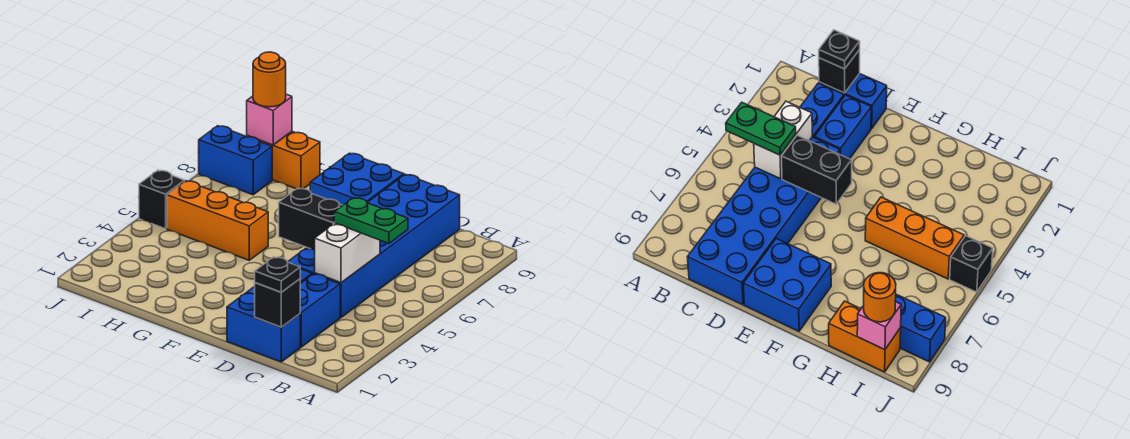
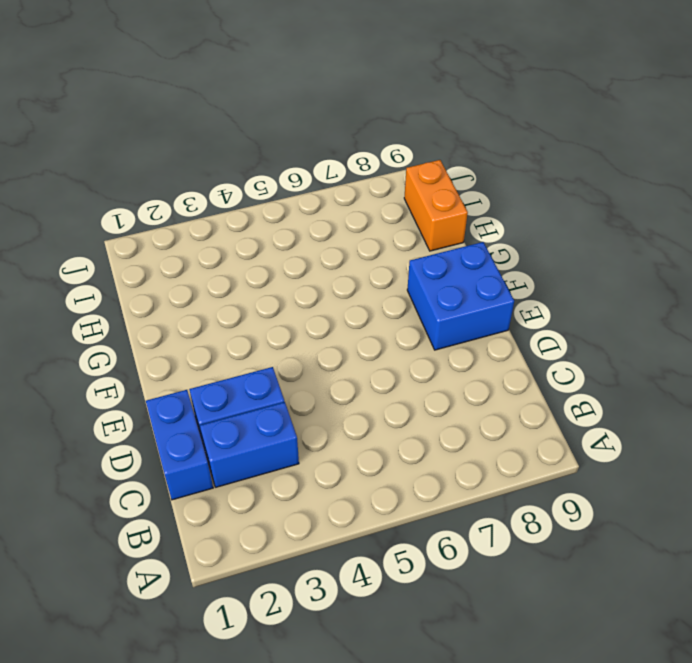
none -> blue 2x6 brick [288,174,460,317]
none -> orange 1x3 brick [167,181,268,260]
none -> blue 1x2 brick [199,126,272,195]

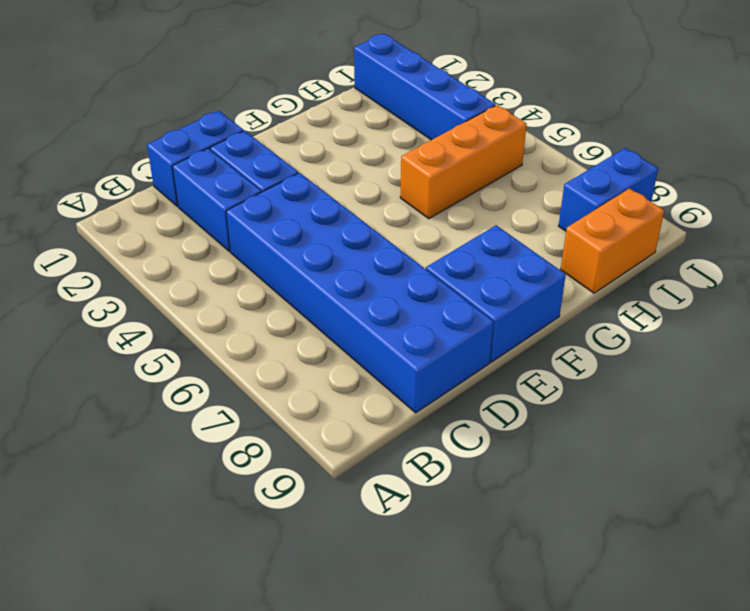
blue 1x4 brick [354,34,496,140] -> none
none -> black 1x1 brick [139,170,184,229]
none -> black 1x1 brick [255,279,300,327]
none -> white 1x2 brick [315,223,380,283]

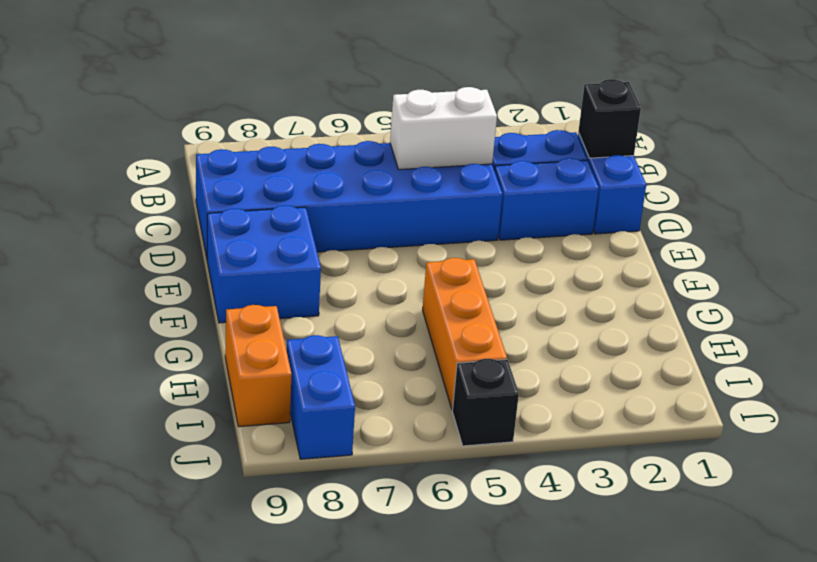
none -> black 1x2 brick [279,188,343,250]
none -> pink 1x1 brick [247,94,292,145]
none -> green 1x2 plate [334,198,408,243]

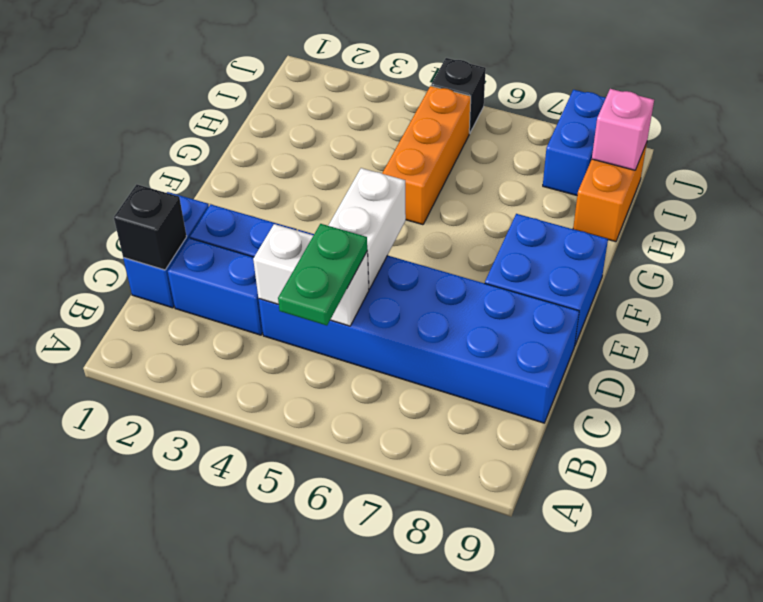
white 1x2 brick [328,168,406,289] -> black 1x2 brick [279,188,343,250]
none -> black 1x1 plate [255,257,300,292]
none -> orange 1x1 round brick [253,52,286,107]

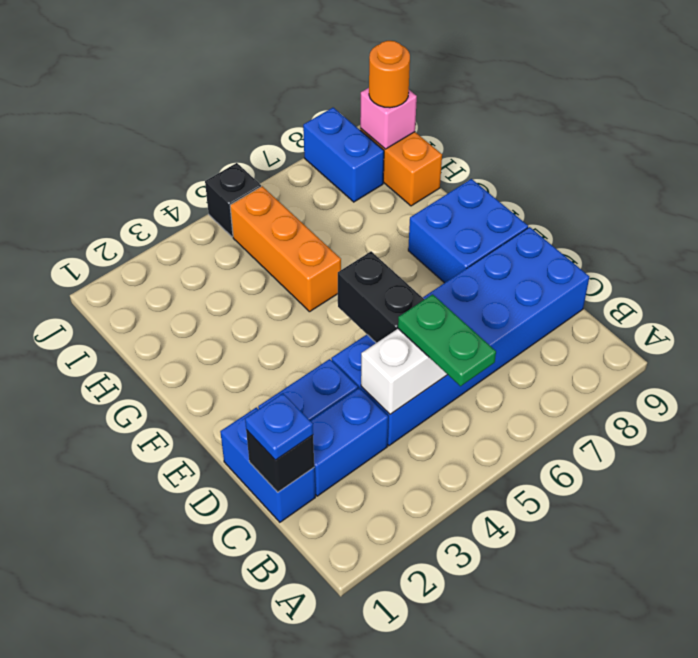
blue 1x1 plate [245,394,313,460] -> black 1x1 plate [255,257,300,292]

